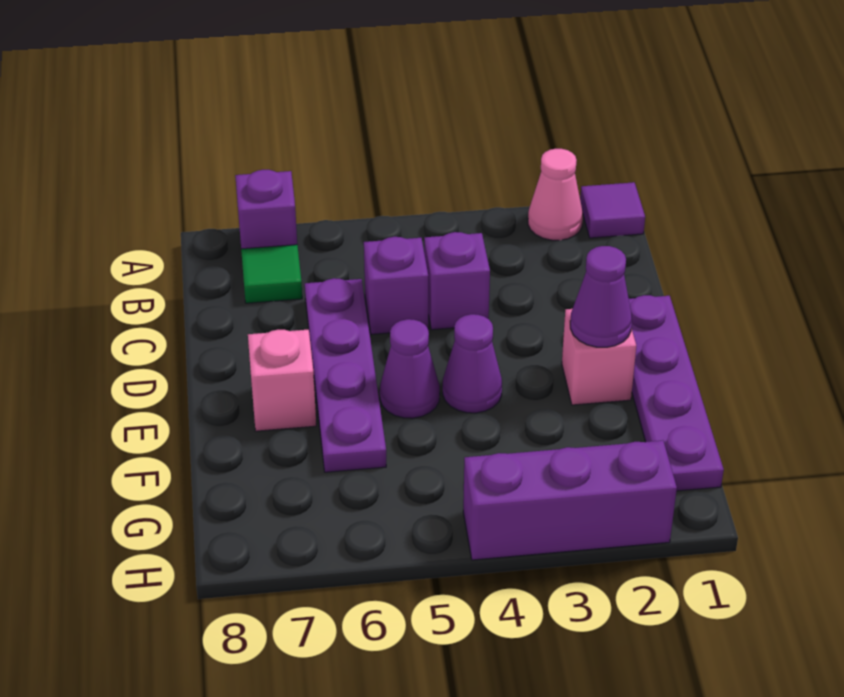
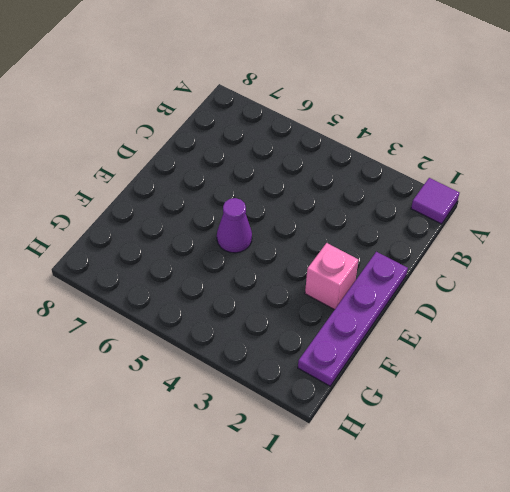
none -> pink 1x1 cone [528,149,583,240]
none -> purple 1x1 brick [235,170,297,249]
none -> green 1x1 tile [241,245,302,303]

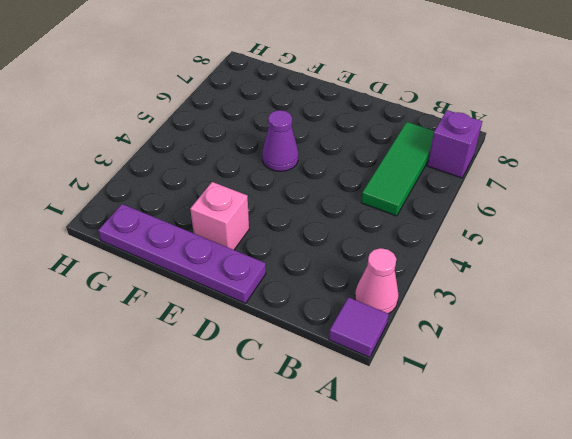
green 1x3 tile [361,122,434,216] -> green 1x1 tile [241,245,302,303]
none -> purple 1x1 brick [424,232,490,330]
none -> purple 1x1 brick [364,237,428,334]
none -> purple 1x4 plate [305,278,386,472]

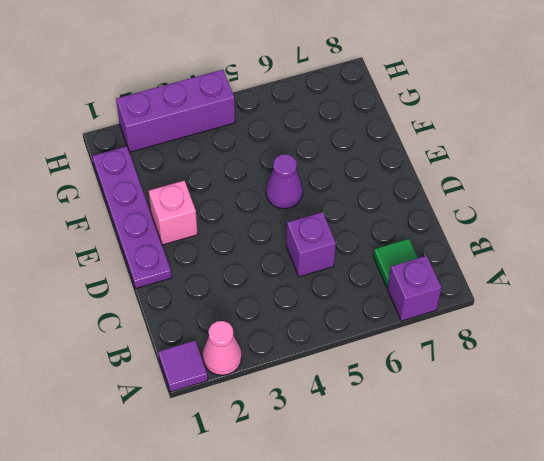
none -> purple 1x1 brick [424,232,490,330]
none -> purple 1x4 plate [305,278,386,472]
none -> purple 1x1 cone [443,314,502,413]

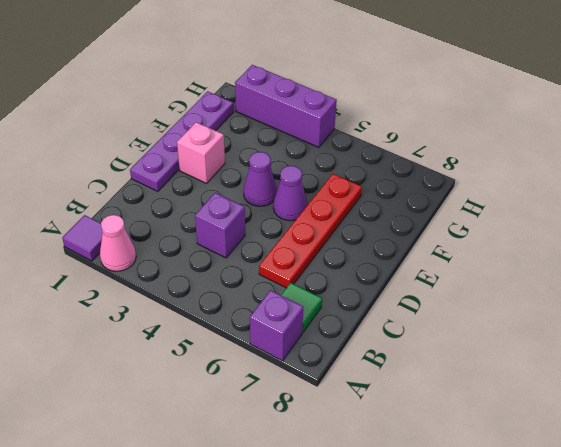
red 1x4 plate [259,174,362,288] -> purple 1x4 plate [305,278,386,472]
none -> purple 1x1 brick [364,237,428,334]
none -> pink 1x1 brick [248,329,316,431]
none -> purple 1x1 cone [570,246,632,347]

